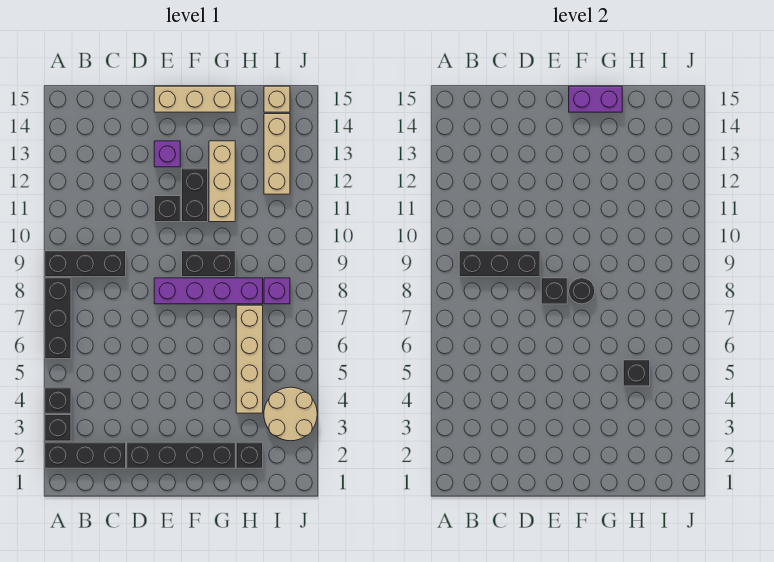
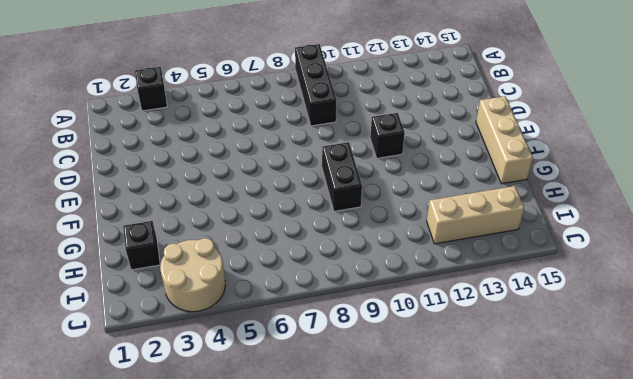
none -> black 1x3 brick [45,442,126,468]
none -> black 1x1 brick [45,387,71,413]
none -> black 1x3 brick [45,278,71,359]

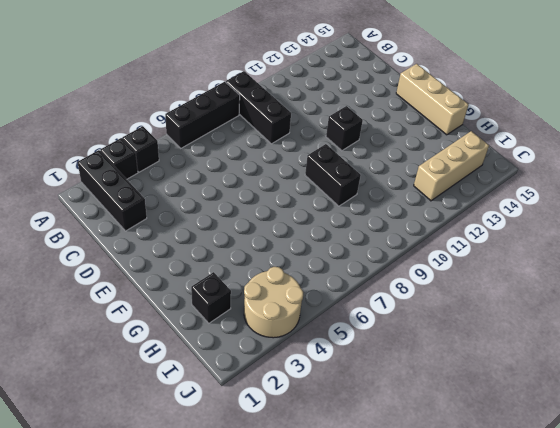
none -> black 1x4 brick [127,442,235,468]
none -> purple 1x4 brick [154,278,263,304]
none -> purple 1x1 brick [154,141,180,167]

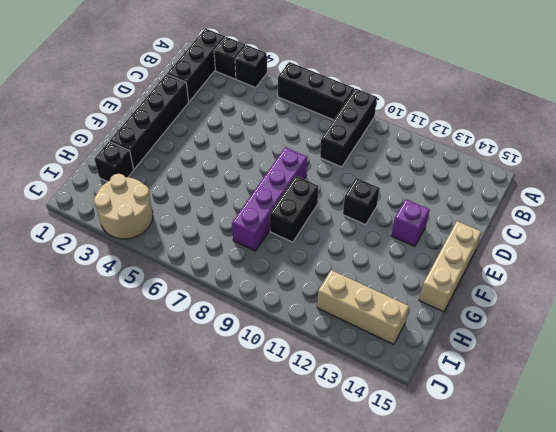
none -> black 1x2 brick [182,168,208,222]
none -> tan 1x3 brick [209,141,235,222]
none -> tan 1x4 brick [236,305,263,413]

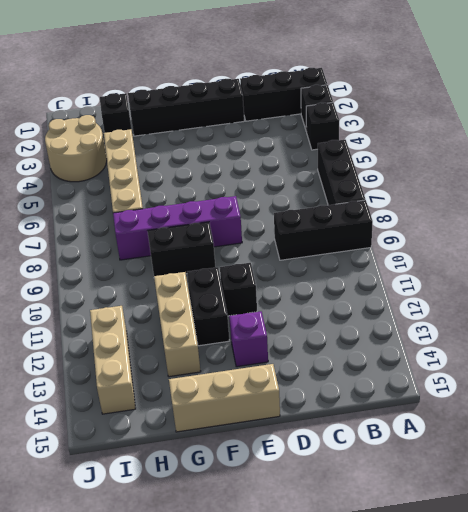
none -> purple 1x1 brick [264,278,290,304]
none -> tan 1x1 brick [264,86,290,112]
none -> black 1x3 brick [459,251,540,277]

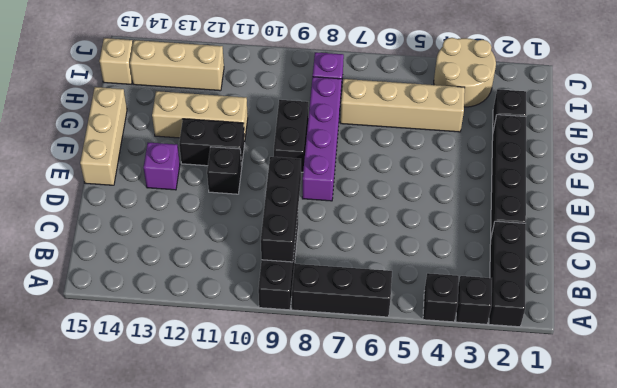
none -> black 1x1 brick [541,278,567,304]
none -> black 1x1 round brick [569,278,595,304]
none -> purple 1x2 brick [569,86,622,112]

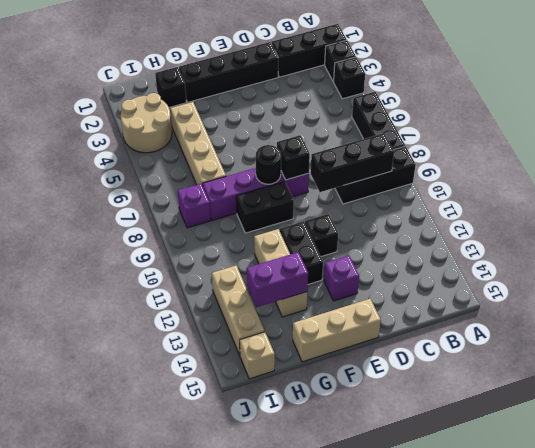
purple 1x2 brick [247,252,308,307] -> purple 1x2 brick moved to [569,86,622,112]
none -> black 1x1 brick [623,360,650,386]

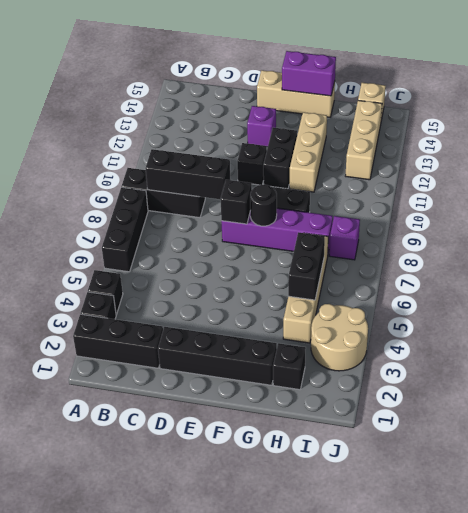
black 1x2 brick [288,232,325,300] -> black 1x1 brick [623,360,650,386]

